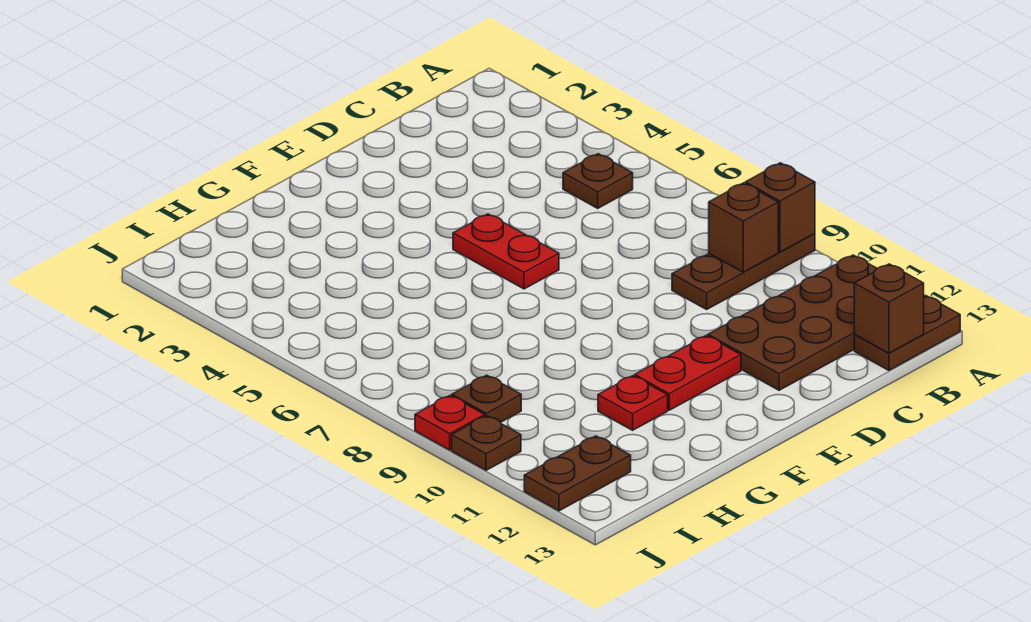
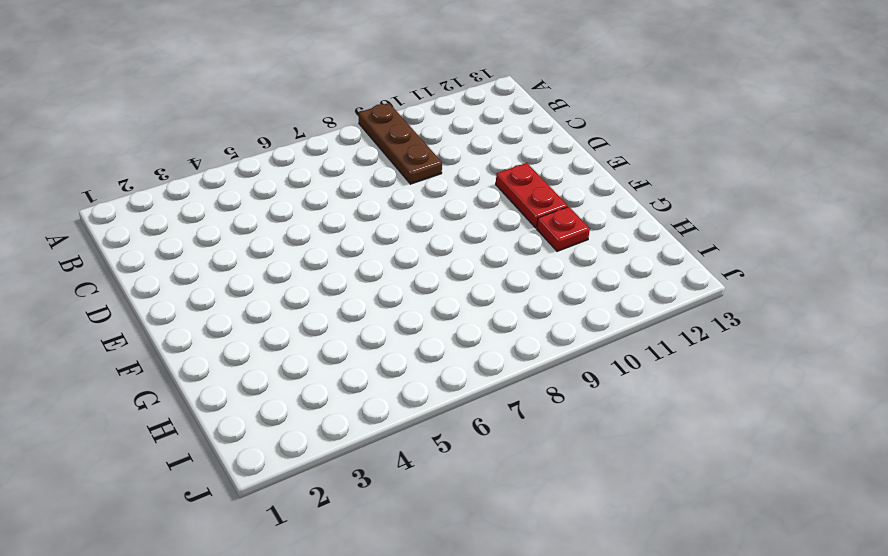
none -> brown 2x4 plate [708,255,877,390]
none -> brown 1x2 plate [854,296,960,370]
none -> brown 1x1 plate [563,154,633,208]

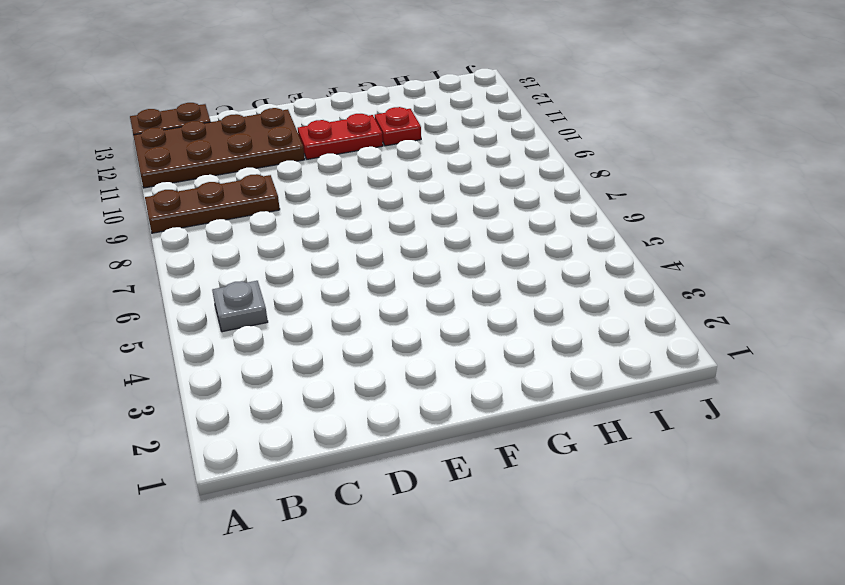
grey 1x1 plate [212,281,268,332] -> brown 1x1 plate [563,154,633,208]
none -> red 1x2 plate [453,214,559,289]
none -> brown 1x1 plate [452,375,521,422]
none -> brown 1x2 plate [524,436,631,511]

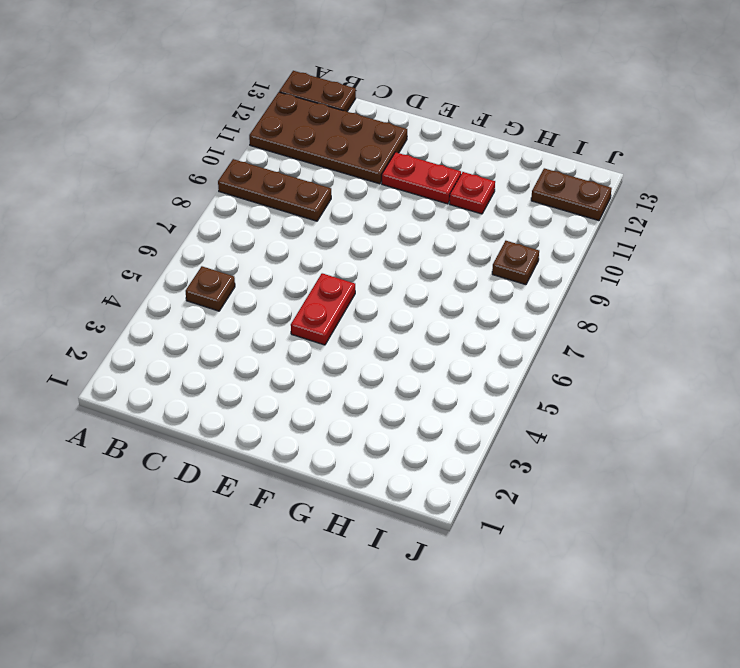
none -> red 1x1 plate [415,395,485,450]
none -> brown 1x1 plate [452,416,521,470]
none -> brown 1x1 brick [745,163,815,252]

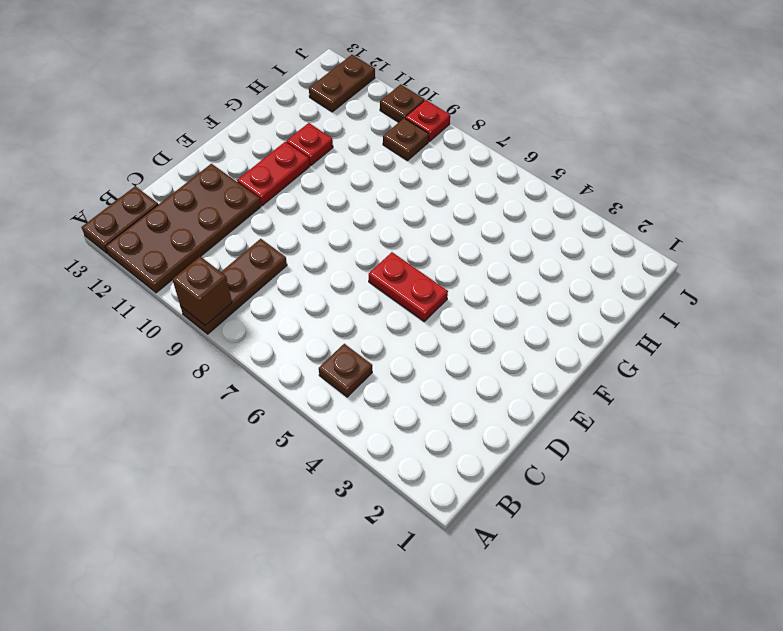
none -> brown 1x1 brick [709,183,778,272]
none -> brown 1x1 brick [854,264,924,353]

